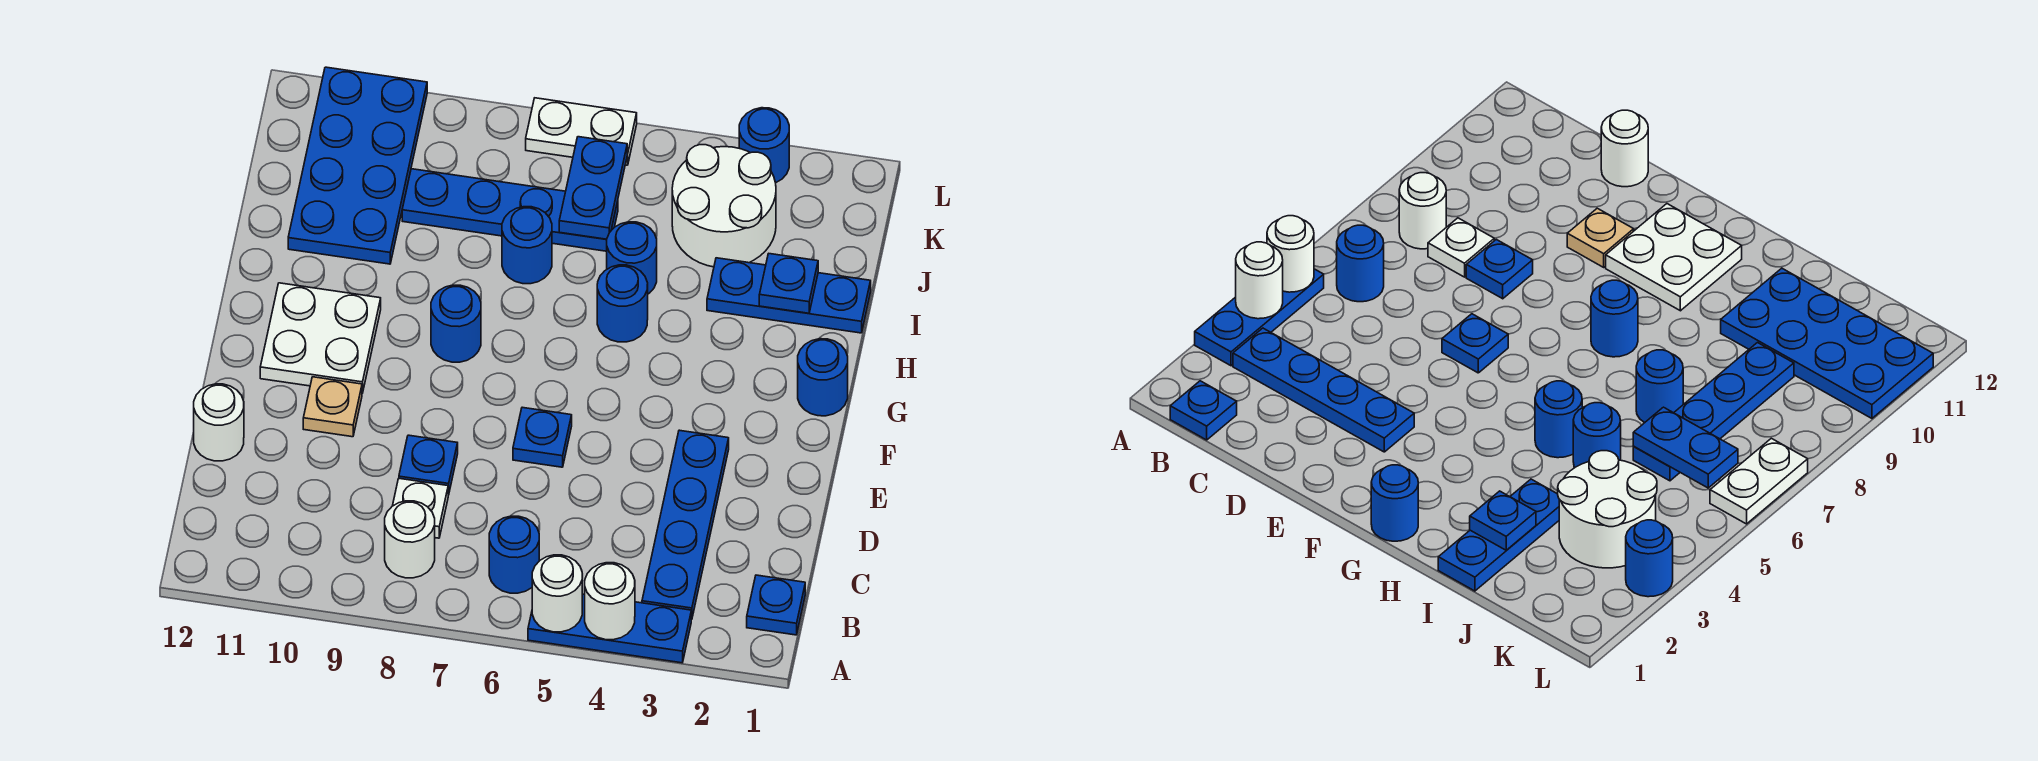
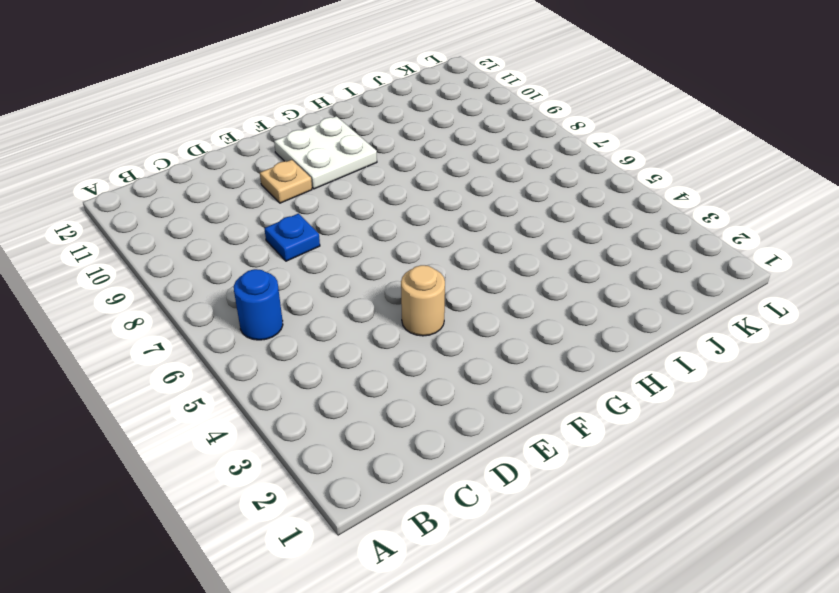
tan 1x1 round brick [401,265,445,336] -> none
none -> blue 1x3 plate [528,594,691,663]
none -> blue 1x1 plate [747,575,805,635]
none -> blue 1x4 plate [642,430,729,620]

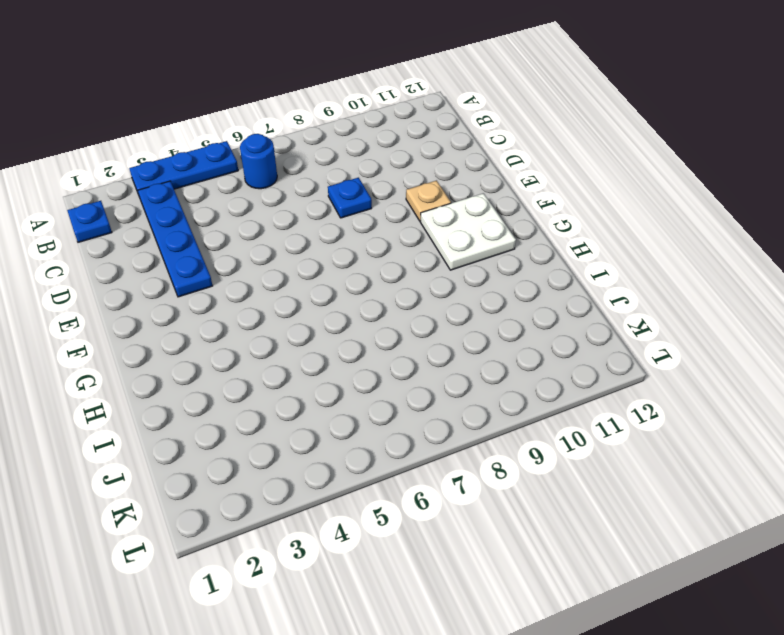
none -> white 1x1 round brick [385,501,435,578]
none -> white 1x1 plate [393,479,448,538]
none -> white 1x1 round brick [194,384,244,461]

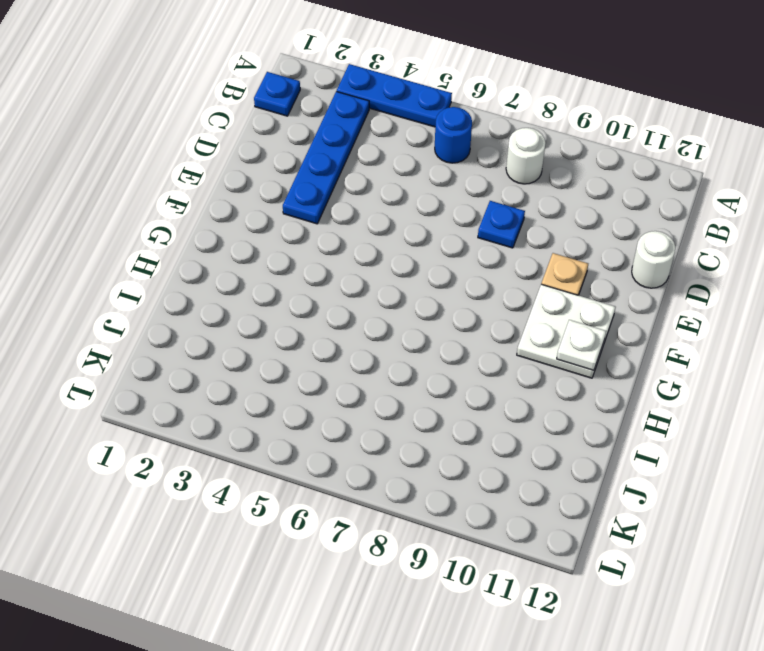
white 1x1 plate [557,320,606,370] -> white 1x1 plate moved to [393,479,448,538]
none -> blue 1x1 plate [513,407,572,467]
none -> blue 1x1 round brick [798,339,848,416]
none -> blue 1x1 round brick [431,285,481,362]

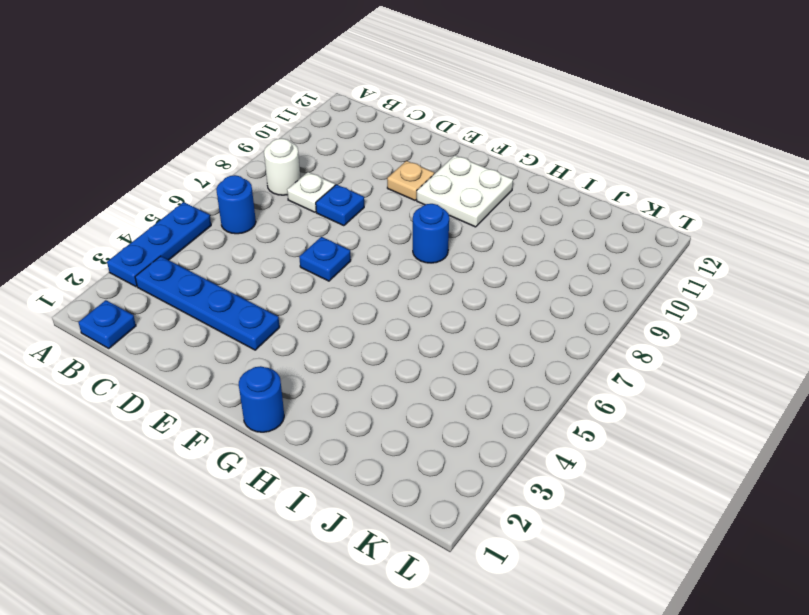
none -> white 1x1 round brick [194,384,244,461]
none -> blue 1x1 round brick [597,265,648,342]
none -> blue 1x3 plate [707,258,871,333]

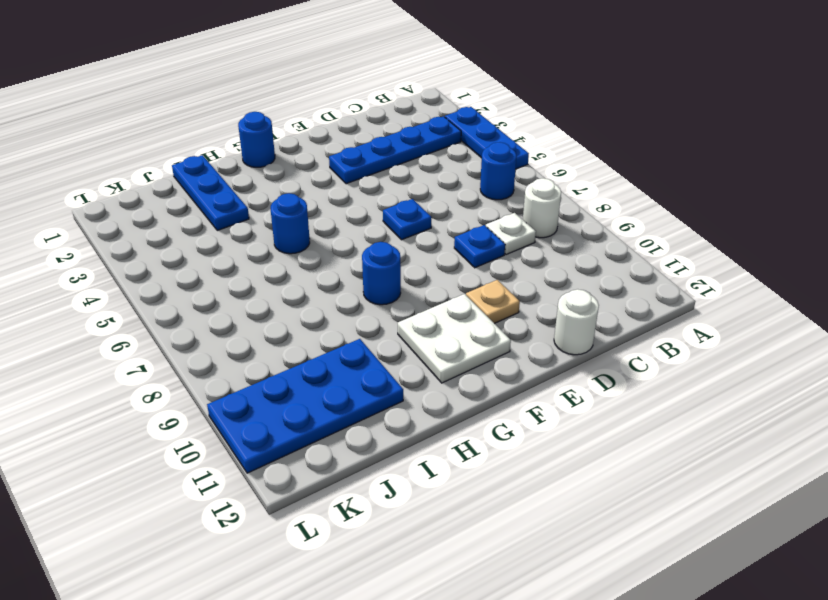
none -> blue 1x1 plate [747,575,805,635]
none -> blue 1x1 round brick [606,222,657,294]
none -> blue 1x1 round brick [502,207,552,284]

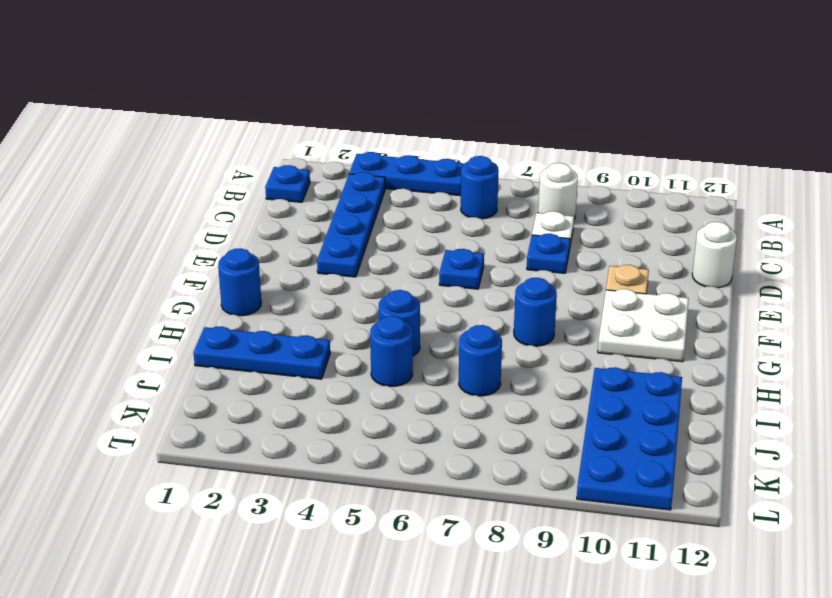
none -> white 2x2 round brick [672,145,776,267]
none -> blue 1x4 plate [402,169,618,251]
none -> blue 1x1 round brick [739,108,789,183]

